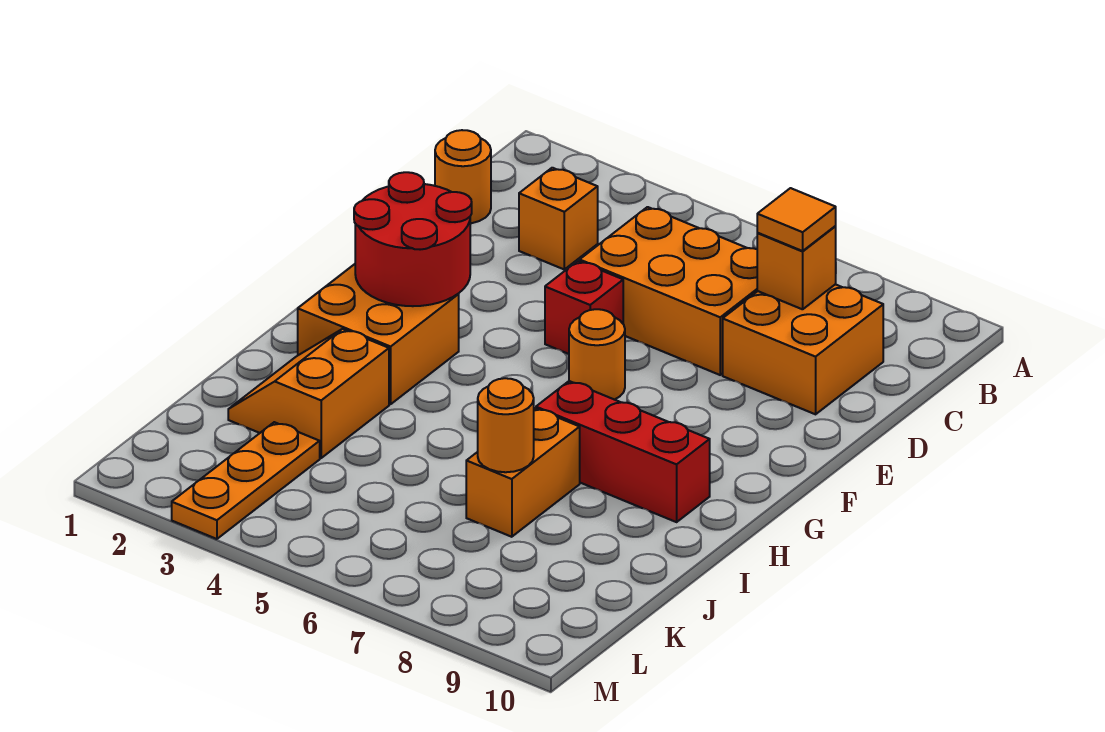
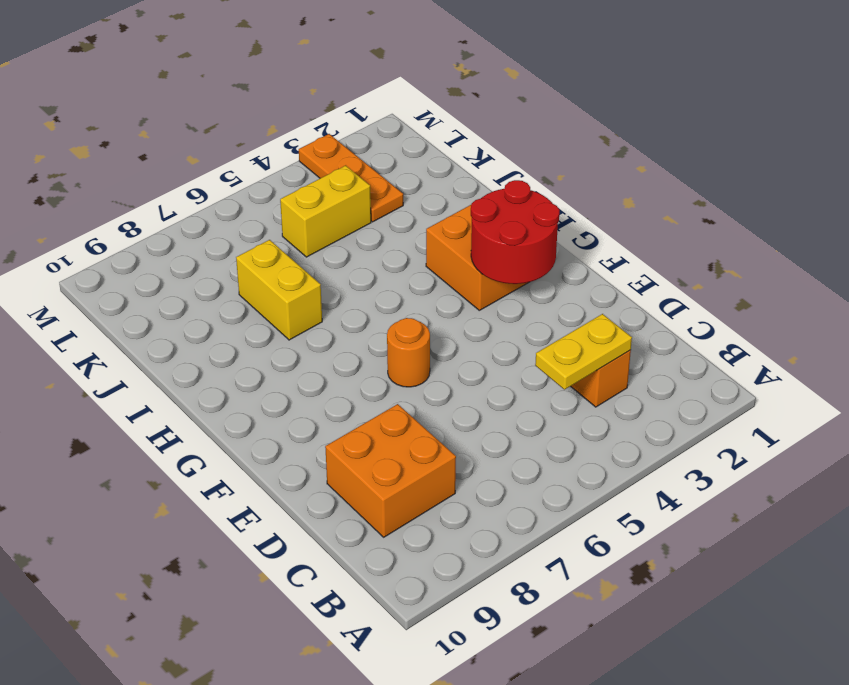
yellow 1x2 plate [535,314,632,390] -> none
yellow 1x2 brick [236,240,322,340] -> orange 1x2 brick [466,408,580,537]
yellow 1x2 brick [280,165,371,257] -> none
none -> orange 1x1 round brick [435,130,491,223]
none -> orange 2x3 brick [580,207,757,375]
none -> red 1x1 brick [545,261,623,354]

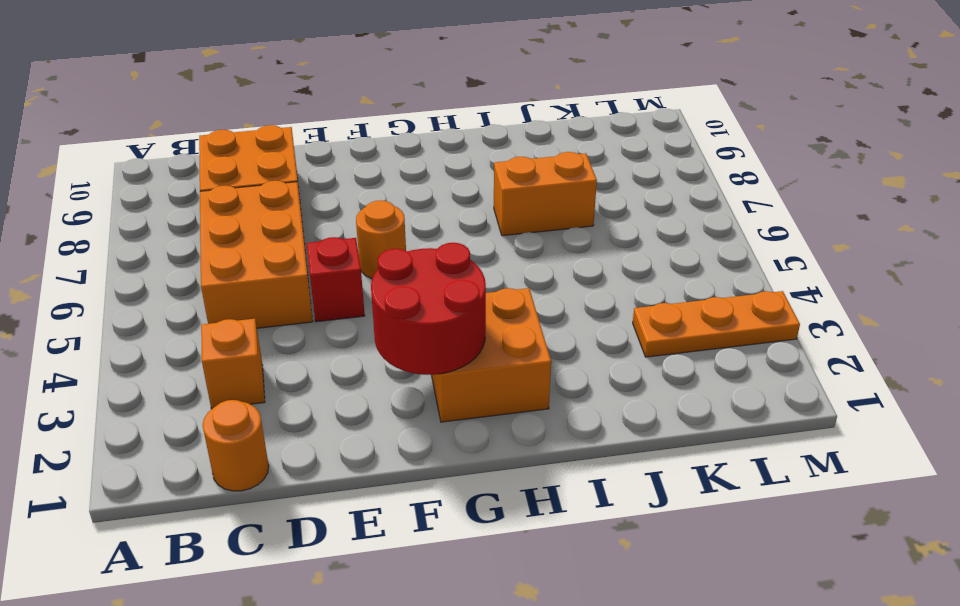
none -> red 1x3 brick [536,381,710,522]
none -> orange 2x2 slope [228,329,389,458]
none -> orange 1x1 brick [757,226,836,309]

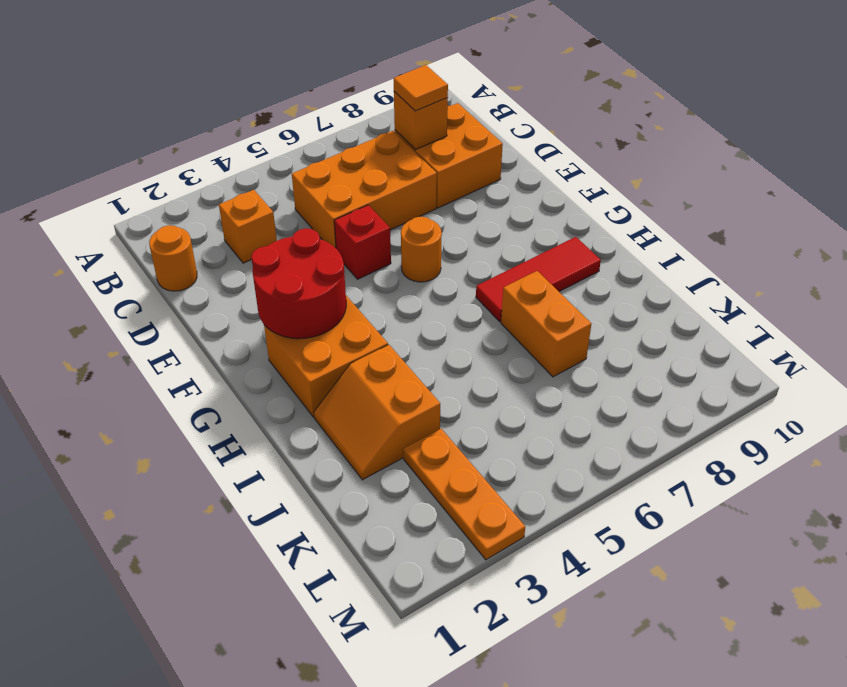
red 1x3 tile [476,237,601,322] -> red 1x3 brick [536,381,710,522]
none -> orange 1x1 round brick [478,378,534,472]

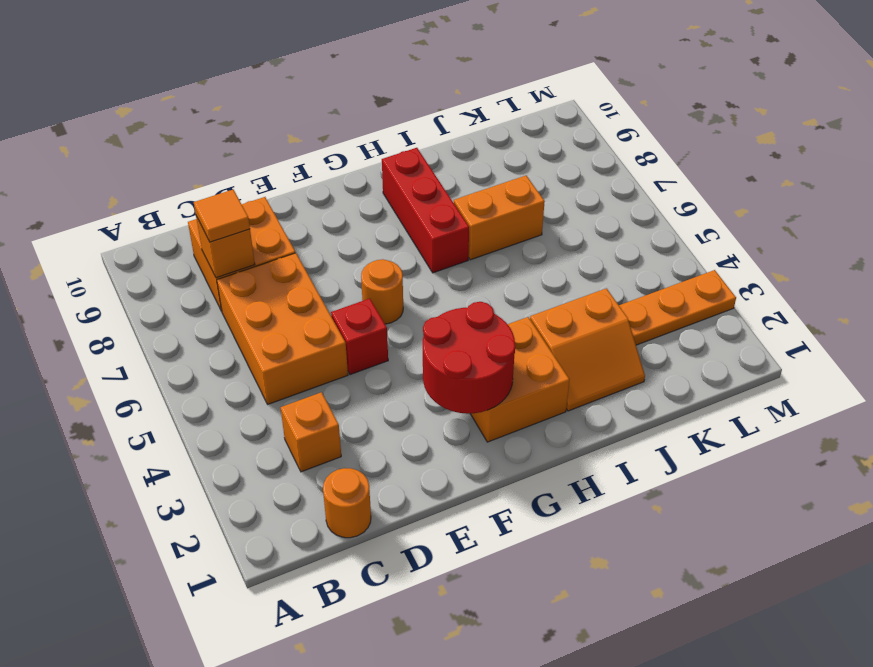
none -> orange 1x1 round brick [478,378,534,472]

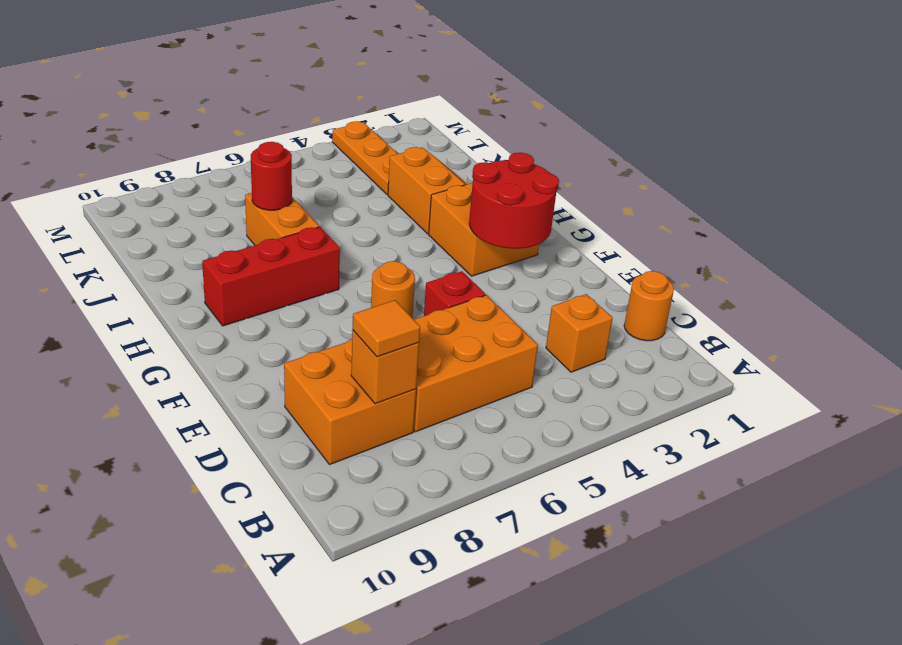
red 1x1 round brick [251,142,292,210] -> orange 1x1 round brick [478,378,534,472]

